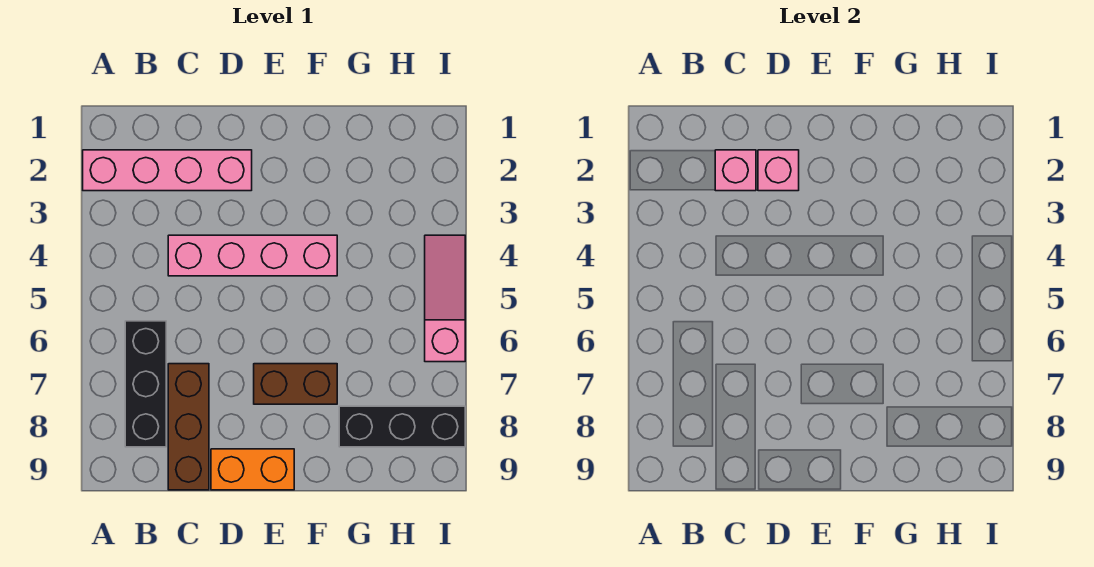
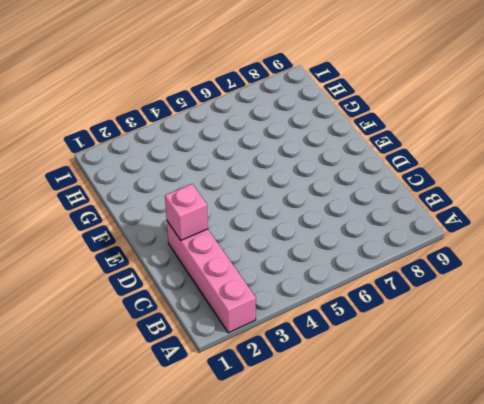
none -> black 1x3 brick [125,321,166,447]
none -> pink 1x4 brick [168,235,337,276]

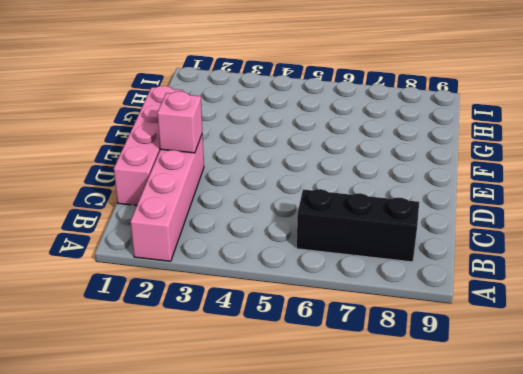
pink 1x4 brick [114,86,183,206] -> pink 1x4 brick moved to [168,235,337,276]
none -> brown 1x3 brick [168,364,209,490]
none -> orange 1x2 brick [211,449,294,490]

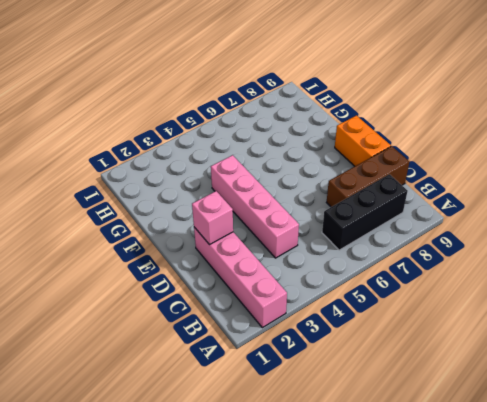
none -> brown 1x2 brick [254,364,337,404]
none -> black 1x3 brick [339,406,465,447]

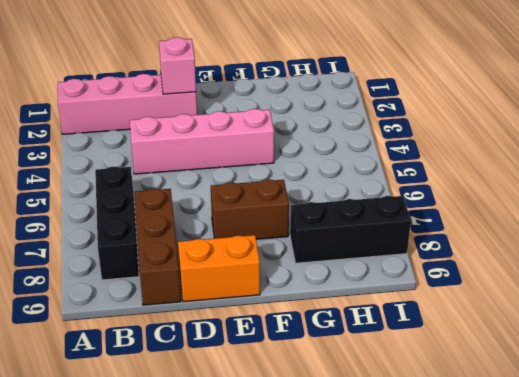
none -> pink 1x3 slope [425,235,465,362]
none -> pink 1x1 brick [715,150,756,191]

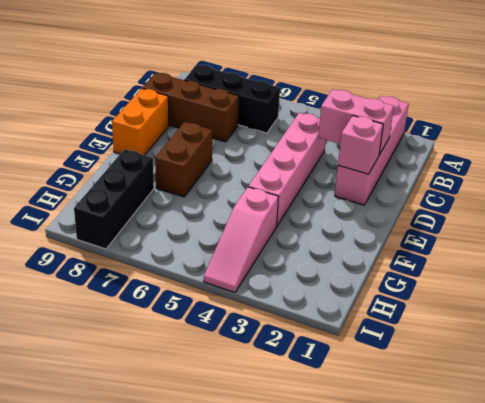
pink 1x2 brick [318,89,394,155] -> pink 1x1 brick [715,150,756,191]
pink 1x3 slope [204,187,279,292] -> pink 1x3 slope turned to [425,235,465,362]

